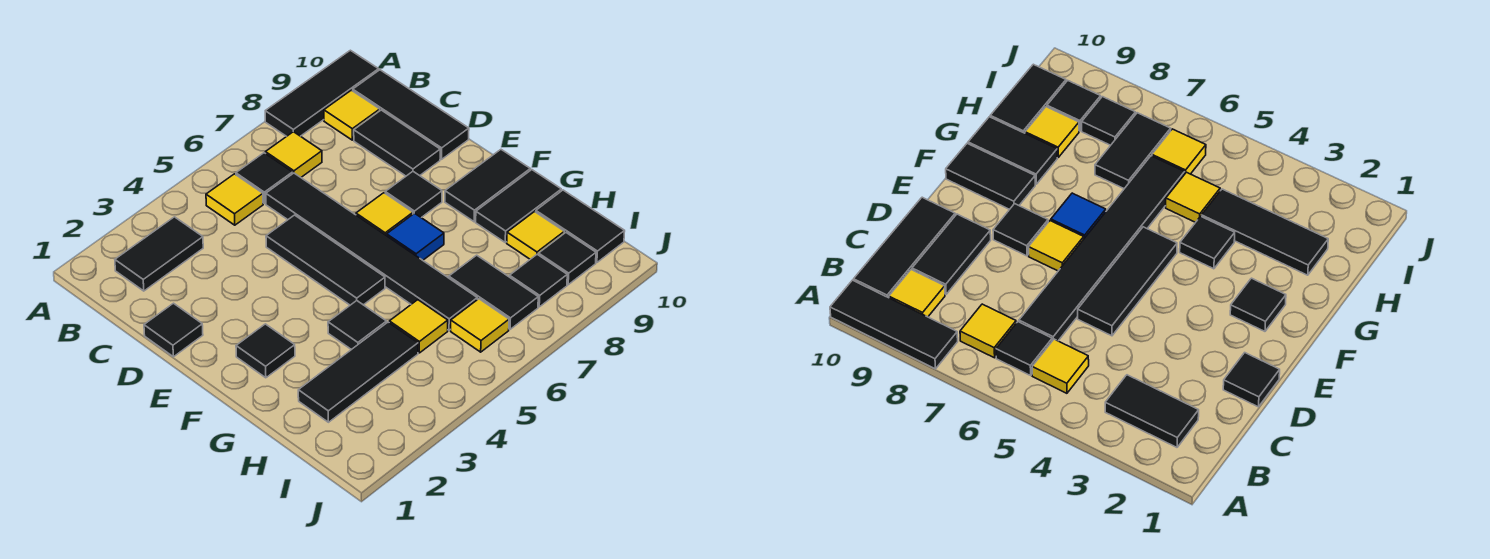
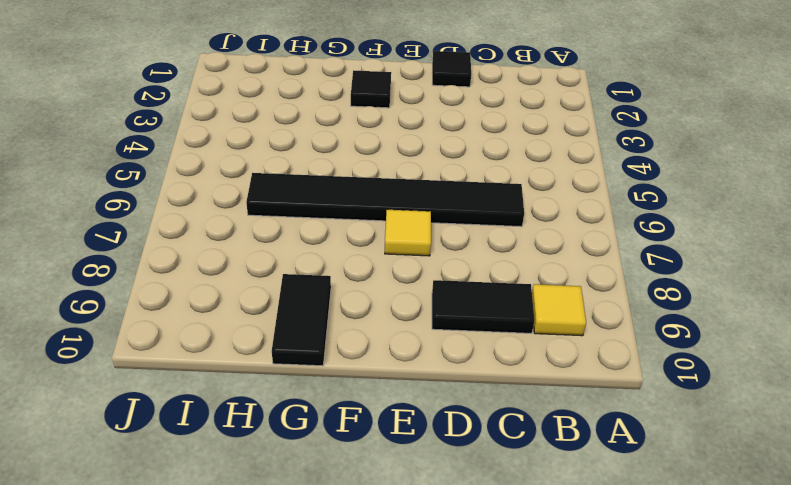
none -> black 1x3 tile [265,50,379,136]
none -> black 1x2 tile [115,217,203,291]
none -> yellow 1x1 tile [206,174,263,225]

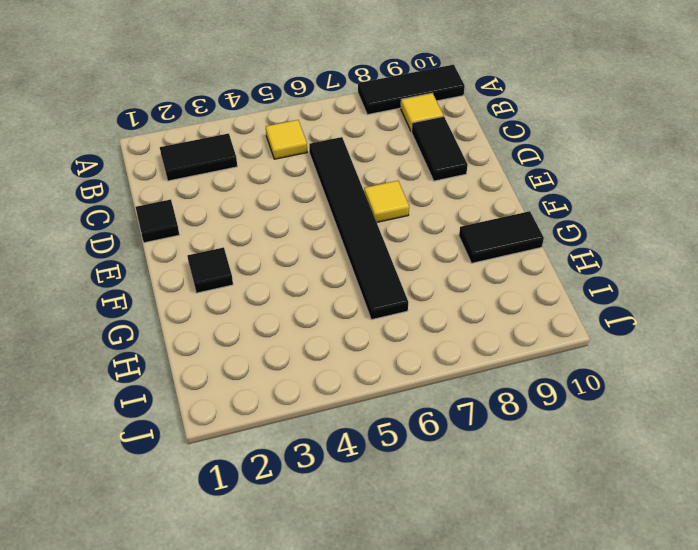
none -> black 1x1 tile [236,153,293,204]
none -> yellow 1x1 tile [266,132,322,177]
none -> black 1x3 tile [353,70,469,159]

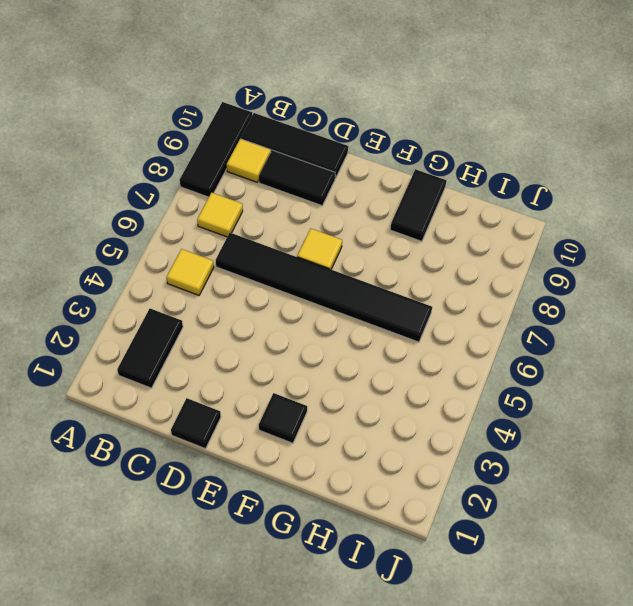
none -> black 1x1 tile [236,153,293,204]
none -> black 1x3 tile [266,215,385,305]
none -> black 1x1 tile [385,172,442,218]

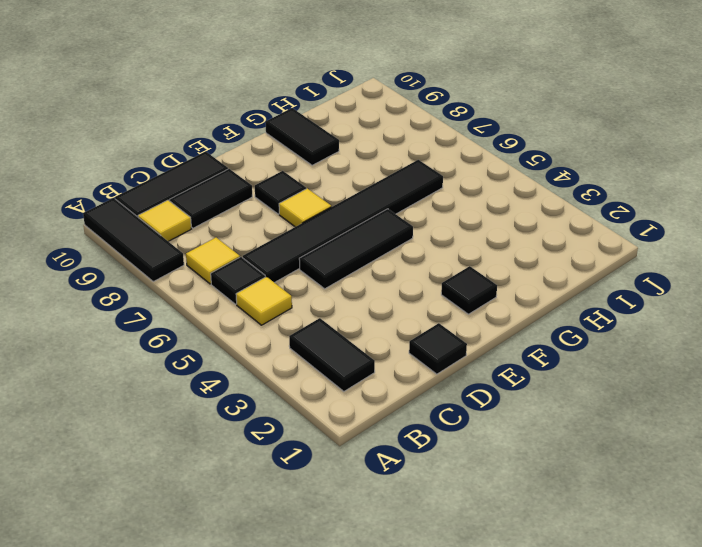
none -> blue 1x1 tile [387,213,444,260]
none -> black 1x2 tile [445,150,530,222]
none -> black 1x1 tile [328,301,387,350]

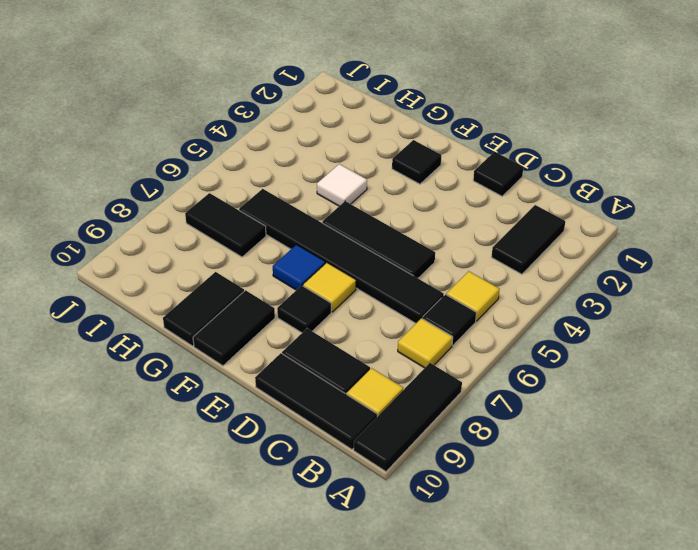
white 1x1 tile [317,164,367,206] -> black 1x1 tile [328,301,387,350]
none -> black 1x3 tile [298,322,418,422]
none -> yellow 1x1 tile [389,300,448,353]
none -> yellow 1x1 tile [507,212,564,259]

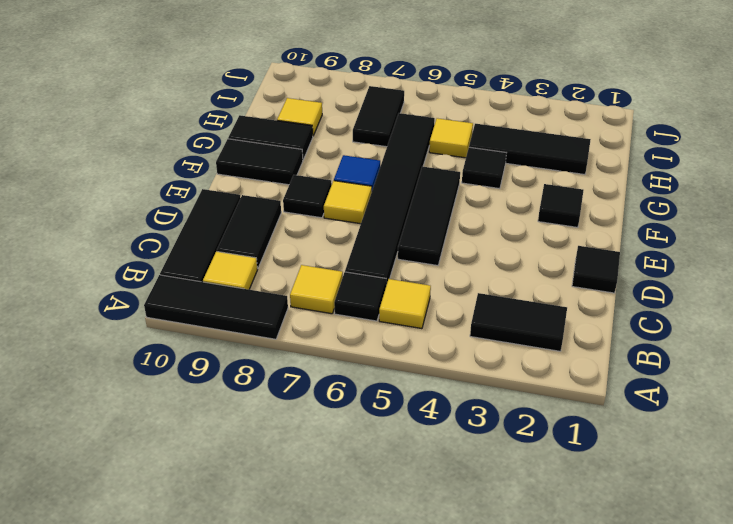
none -> black 1x2 tile [536,190,625,263]
none -> yellow 1x1 tile [451,299,509,352]
none -> black 1x1 tile [510,254,567,307]

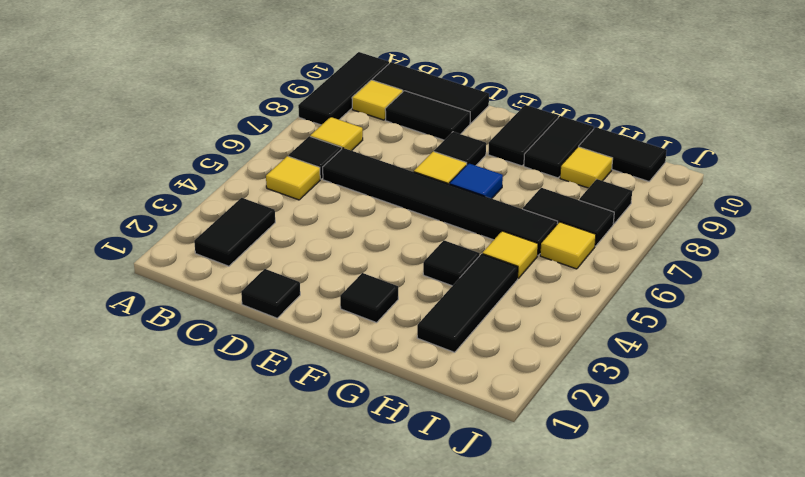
none -> black 1x3 tile [266,215,385,305]
none -> black 1x1 tile [539,233,596,285]

